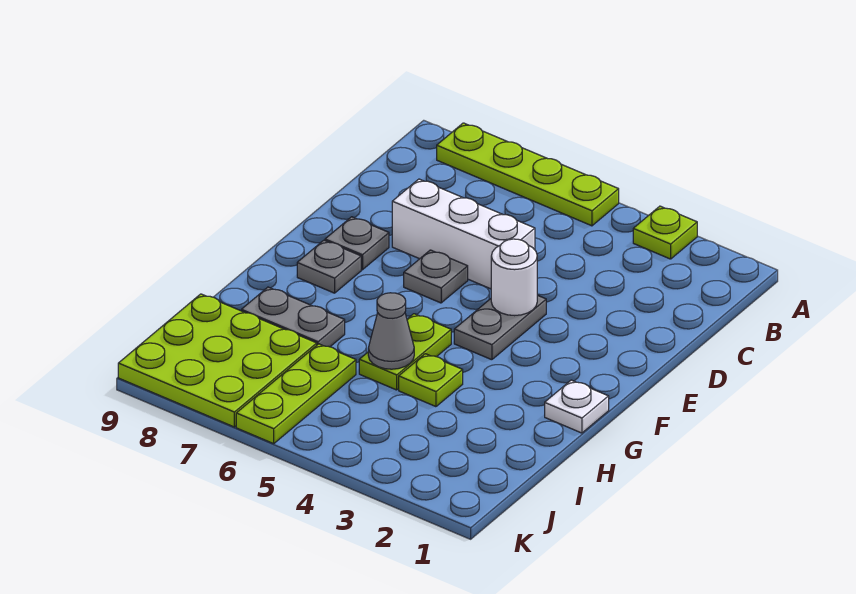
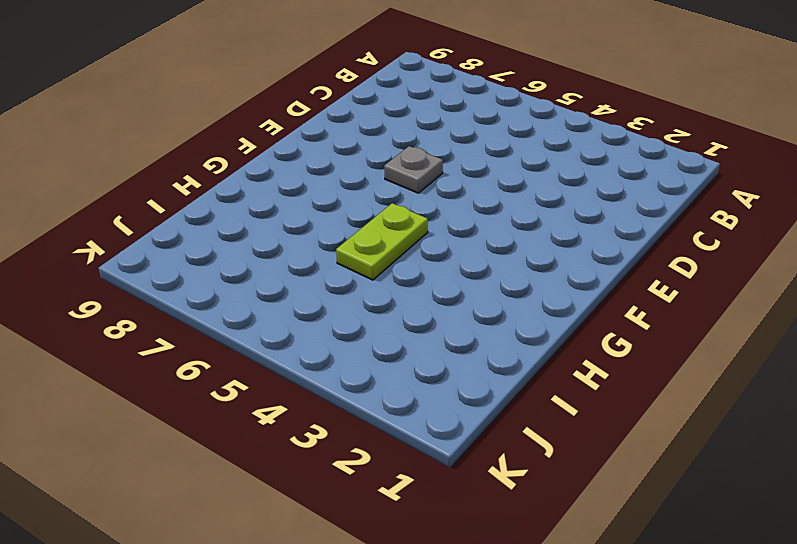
none -> lime 1x1 plate [633,206,697,259]
none -> lime 1x4 plate [437,123,619,226]
none -> white 1x3 brick [392,179,535,289]

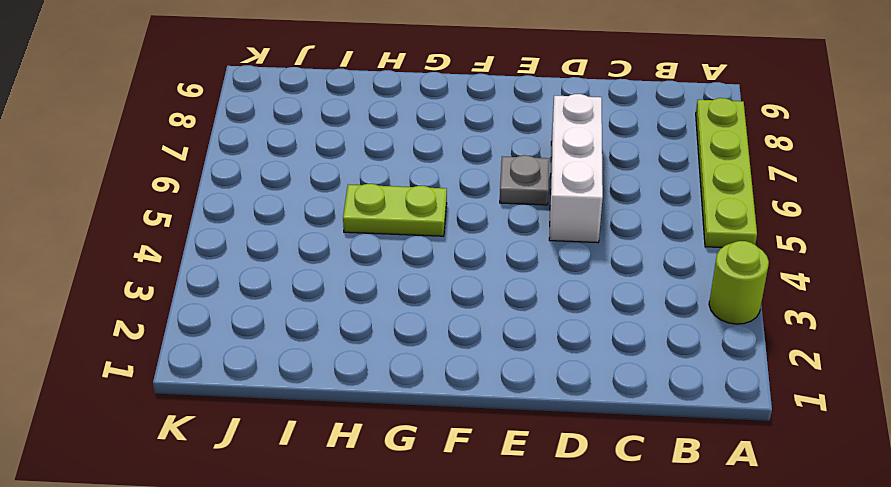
lime 1x1 round brick [709,241,769,324] -> lime 1x1 plate [633,206,697,259]
none -> grey 1x2 plate [454,295,546,360]
none -> grey 1x1 plate [325,217,389,270]
none -> grey 1x1 plate [297,240,361,293]

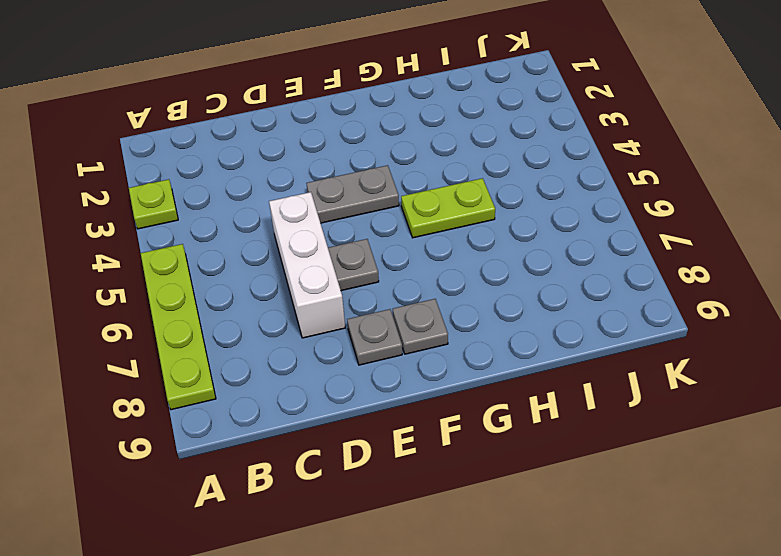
none -> white 1x1 plate [545,380,609,433]
none -> lime 1x1 plate [399,354,463,407]
none -> grey 1x2 plate [241,287,345,347]

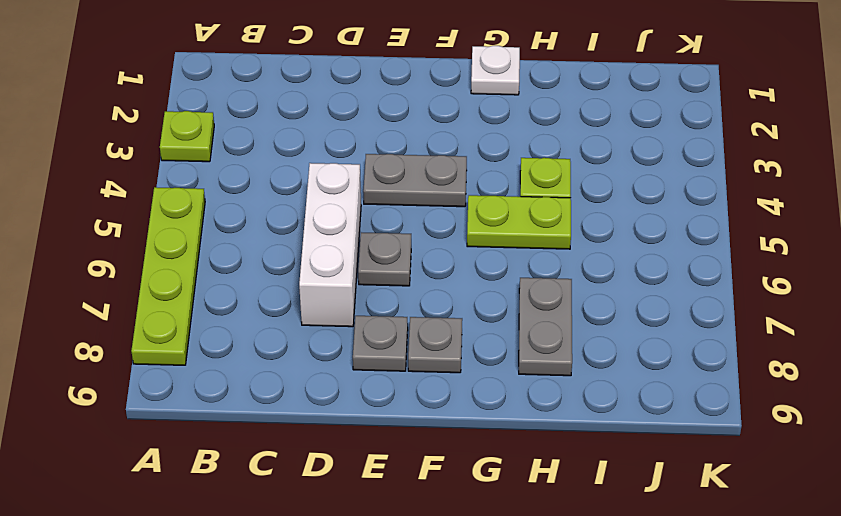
none -> lime 1x3 plate [236,344,356,444]
none -> lime 3x3 plate [118,294,317,427]
none -> white 1x1 round brick [491,239,537,316]

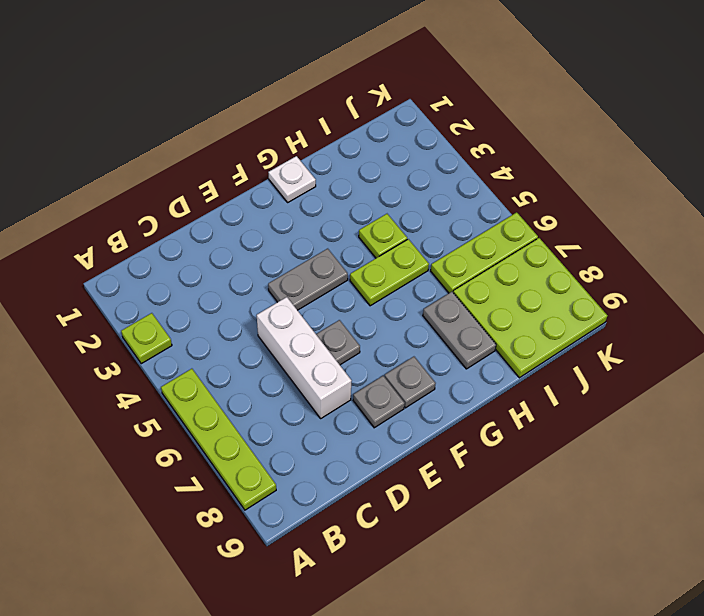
none -> white 1x1 round brick [491,239,537,316]
none -> grey 1x1 cone [368,293,414,369]

